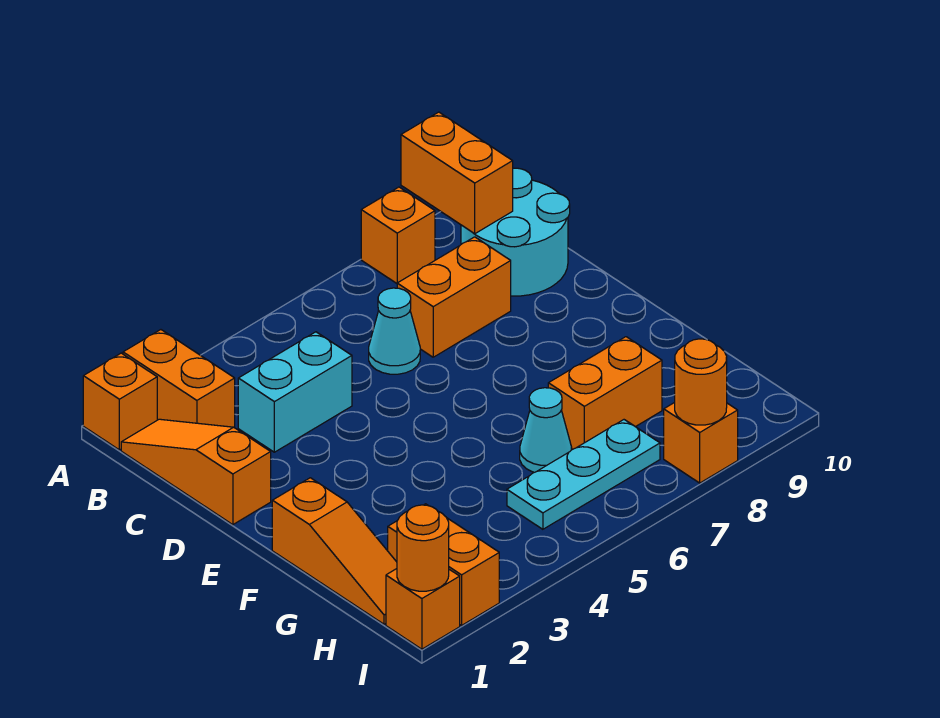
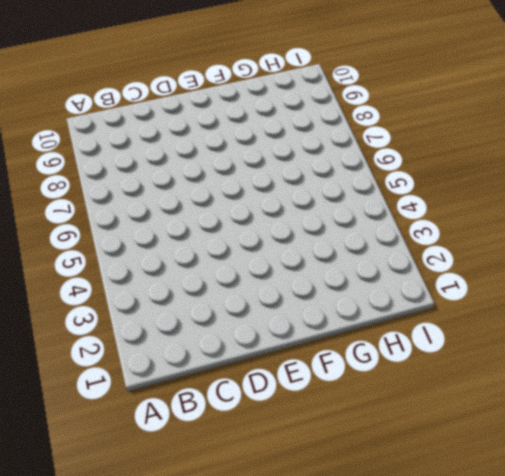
none -> orange 1x1 brick [83,353,157,450]
none -> orange 1x2 brick [123,330,235,428]
none -> orange 1x1 brick [361,187,435,283]

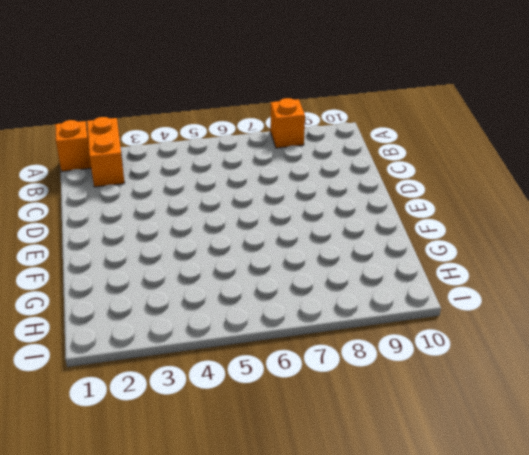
none -> orange 1x3 slope [121,419,271,525]
none -> cyan 2x2 round brick [461,168,570,296]
none -> cyan 1x2 brick [238,332,352,452]

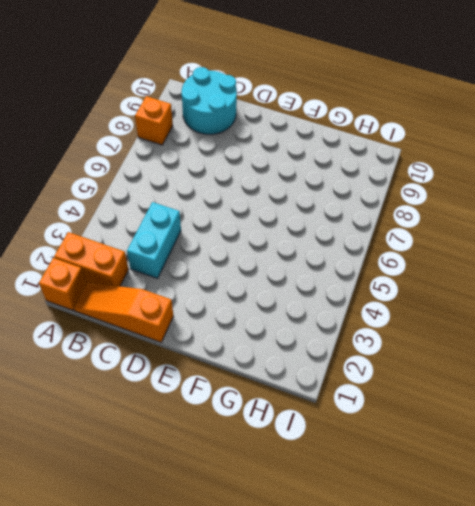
none -> cyan 1x1 cone [369,288,420,374]
none -> orange 1x2 brick [397,237,511,357]
none -> orange 1x3 slope [272,478,397,624]

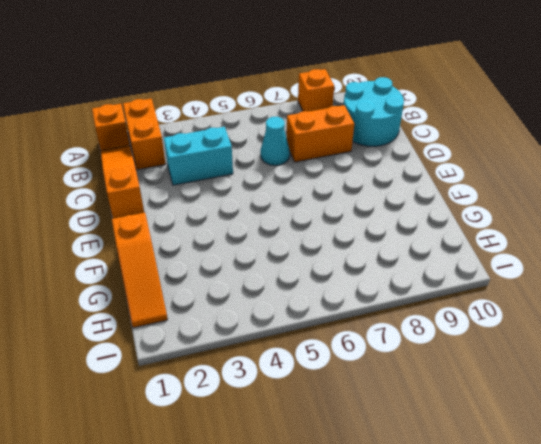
none -> cyan 1x1 cone [520,388,572,472]
none -> orange 1x2 brick [548,337,662,449]
none -> orange 1x2 brick [388,504,499,625]

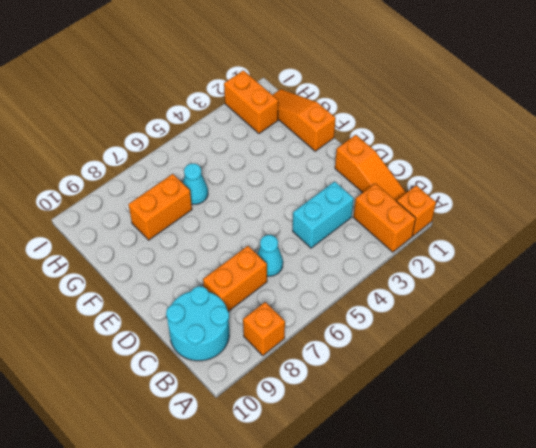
none -> cyan 1x3 plate [507,420,660,529]
none -> orange 1x1 brick [386,569,460,649]
none -> orange 1x1 brick [664,402,738,483]

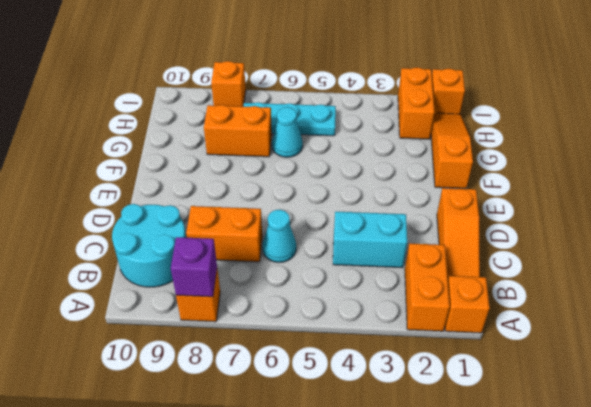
purple 1x1 brick [171,237,217,297] -> none
none -> orange 1x2 brick [401,112,513,234]
none -> orange 1x1 round brick [397,505,449,591]
none -> orange 1x1 round brick [675,339,727,425]

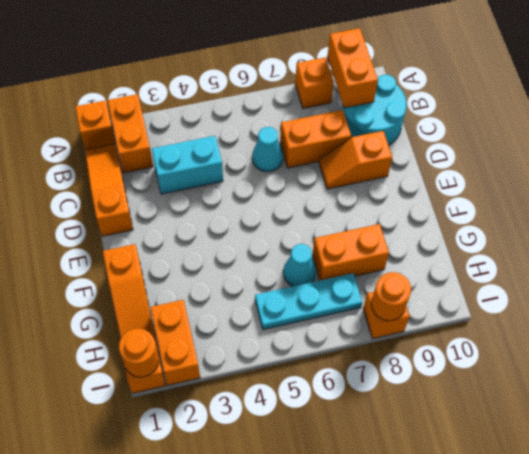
orange 1x2 slope [319,131,392,189] -> none

